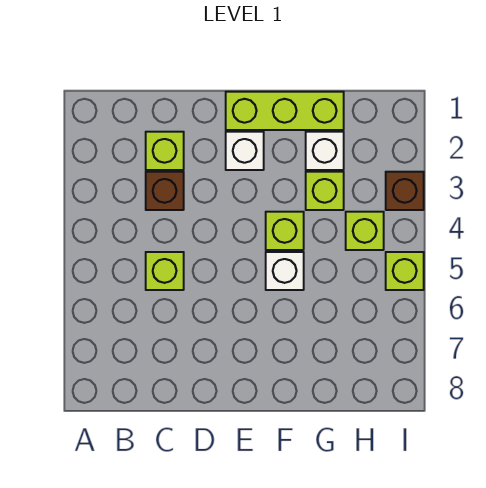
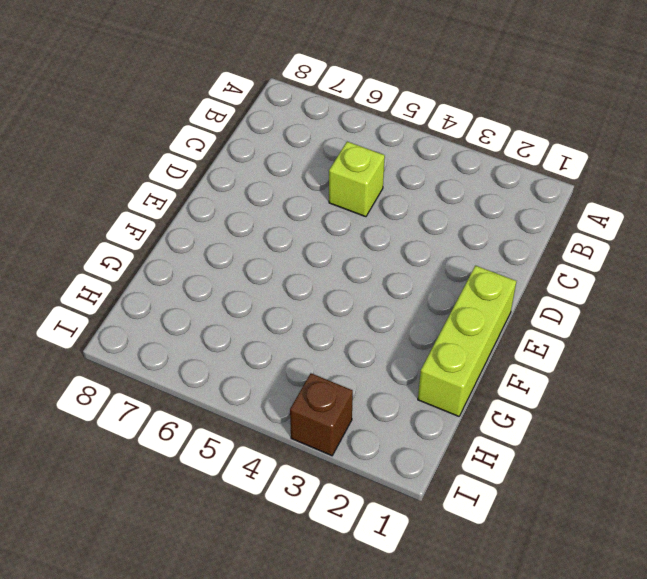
none -> lime 1x1 brick [146,132,184,170]
none -> brown 1x1 brick [146,172,184,210]
none -> white 1x1 brick [226,132,264,170]

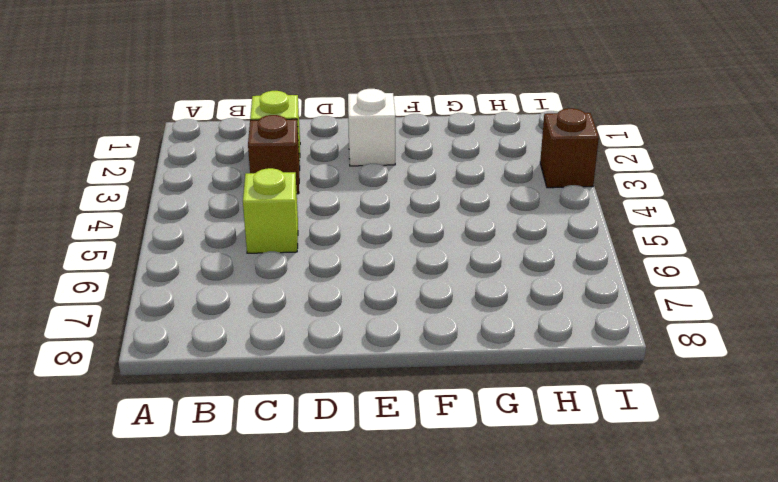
none -> lime 1x3 brick [226,92,344,130]
none -> lime 1x1 brick [266,212,304,250]
none -> white 1x1 brick [266,252,304,290]

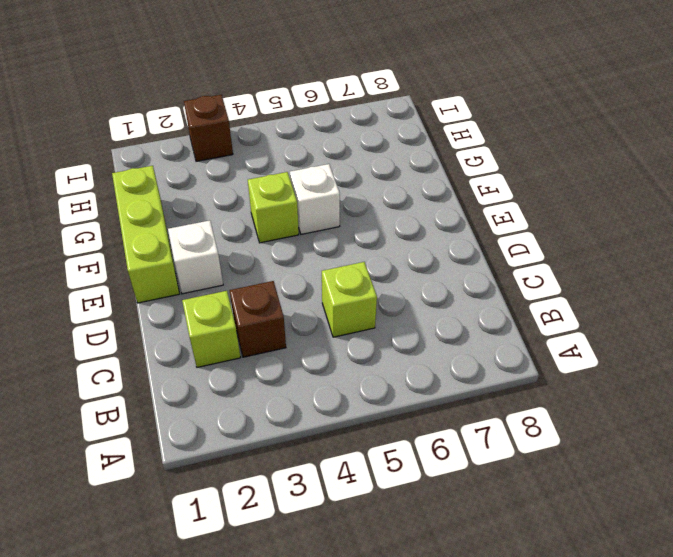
none -> white 1x1 brick [306,132,344,170]
none -> lime 1x1 brick [306,172,344,210]
none -> lime 1x1 brick [346,212,384,250]

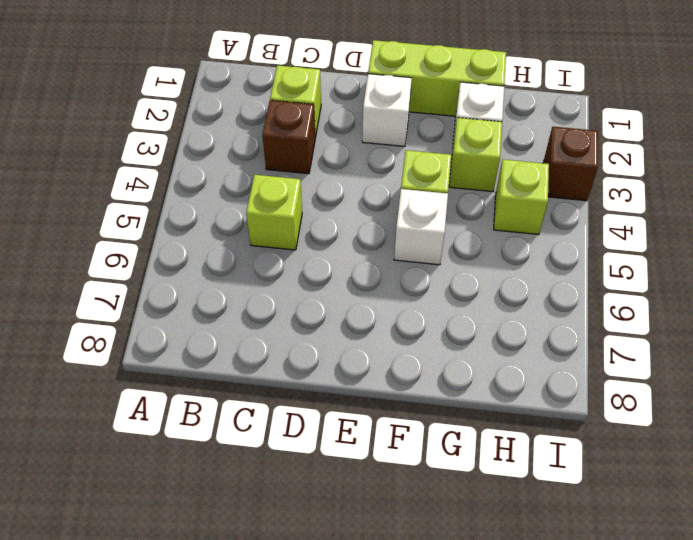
none -> lime 1x1 brick [386,252,424,290]

